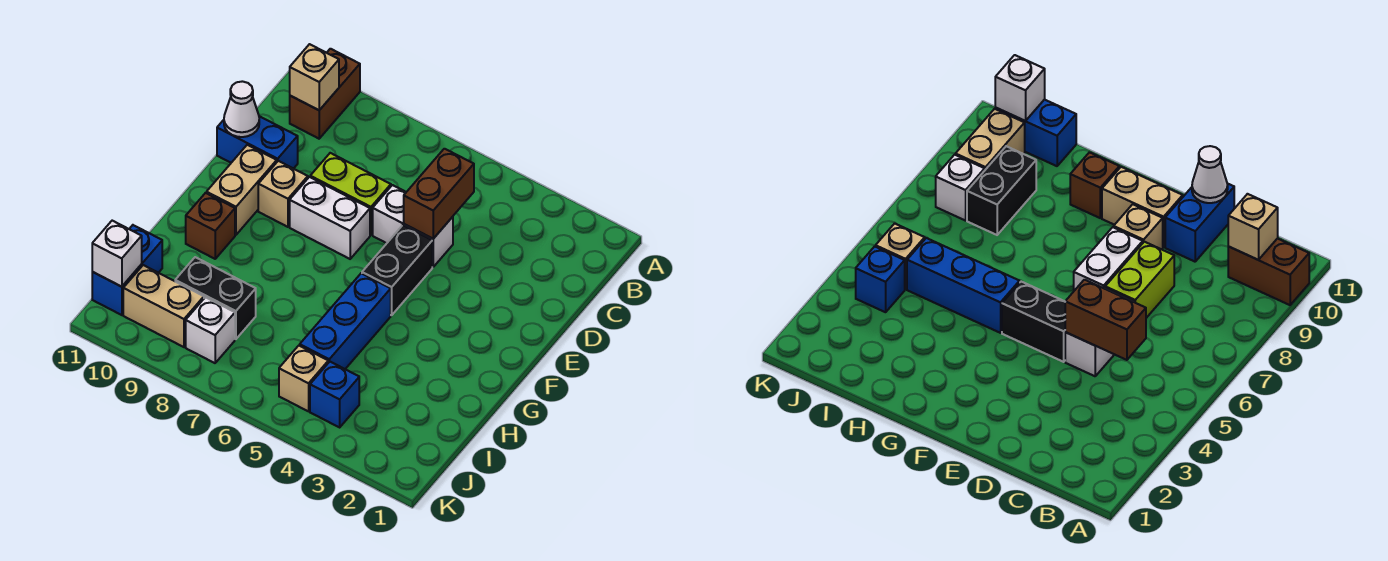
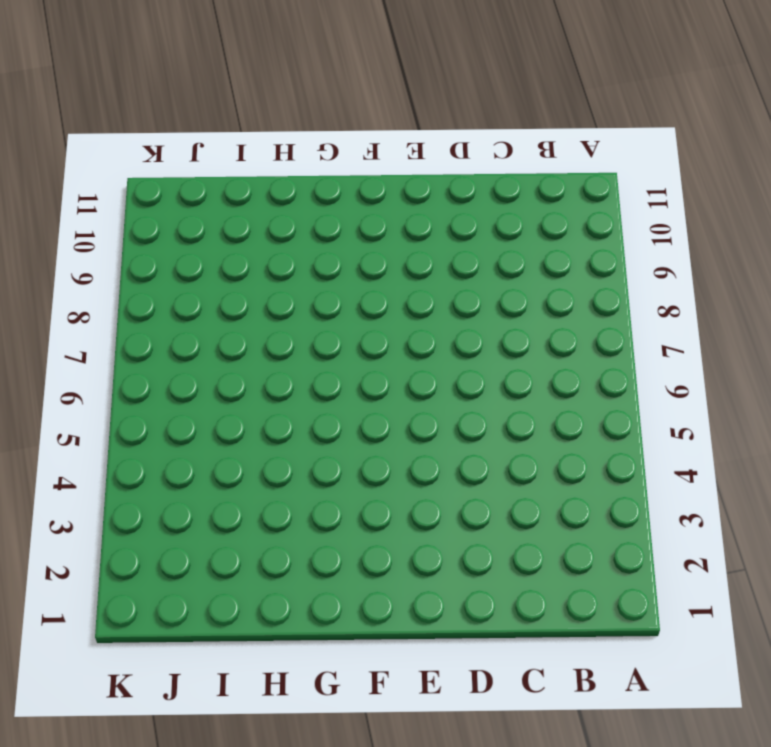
none -> brown 1x2 brick [290,49,360,139]
none -> white 1x2 brick [373,185,453,267]
none -> lime 1x2 brick [310,153,391,235]

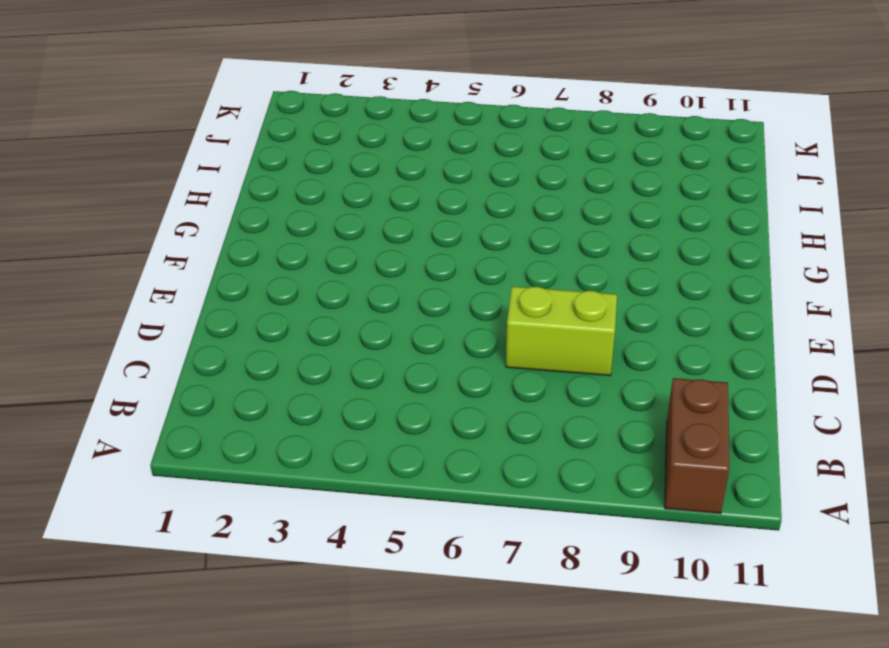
none -> white 1x2 brick [373,185,453,267]
none -> blue 1x2 brick [217,116,298,169]
none -> black 1x2 brick [362,225,432,315]

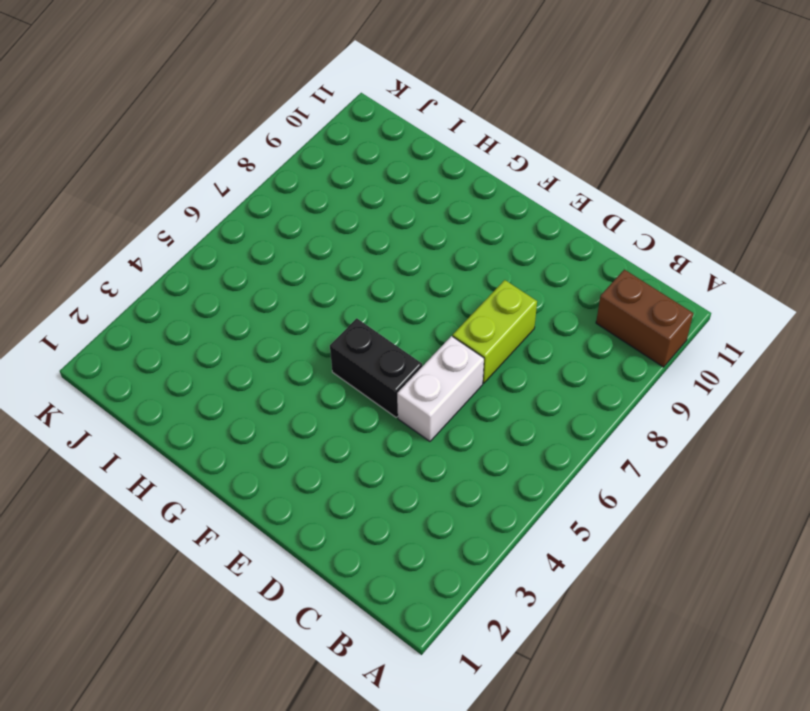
none -> blue 1x2 brick [217,116,298,169]
none -> white 1x2 brick [290,177,370,259]
none -> tan 1x1 brick [258,161,308,227]

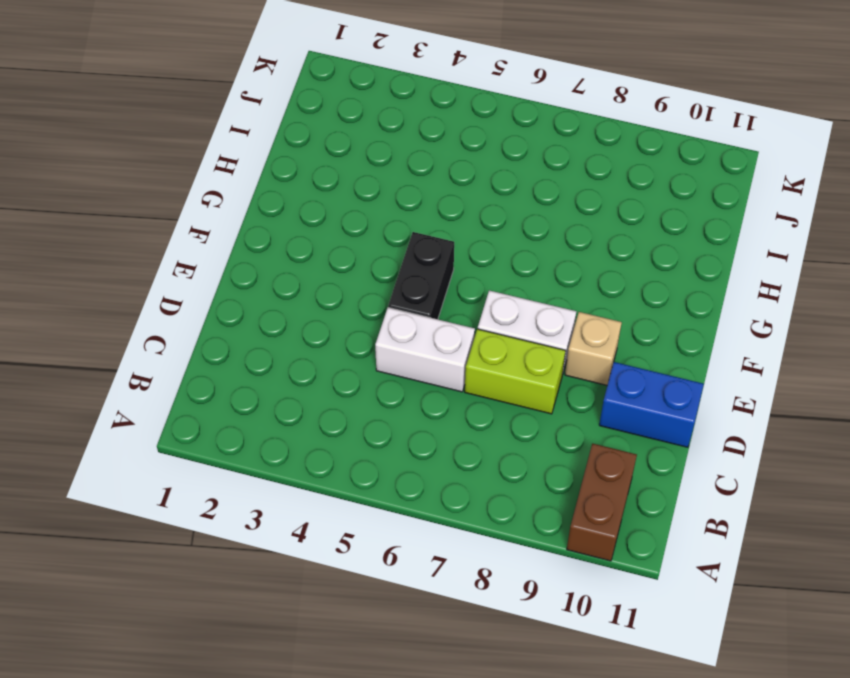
none -> tan 1x2 brick [207,145,277,235]
none -> blue 1x3 brick [300,273,391,369]
none -> brown 1x1 brick [186,193,235,259]

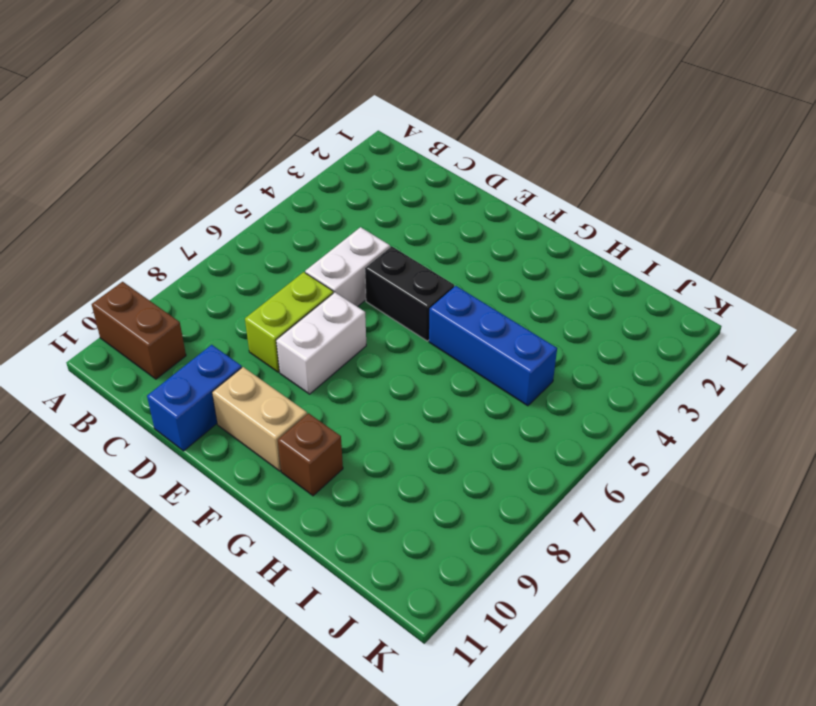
none -> tan 1x1 brick [258,161,308,227]
none -> black 1x2 brick [175,257,256,339]
none -> blue 1x2 brick [92,225,162,315]

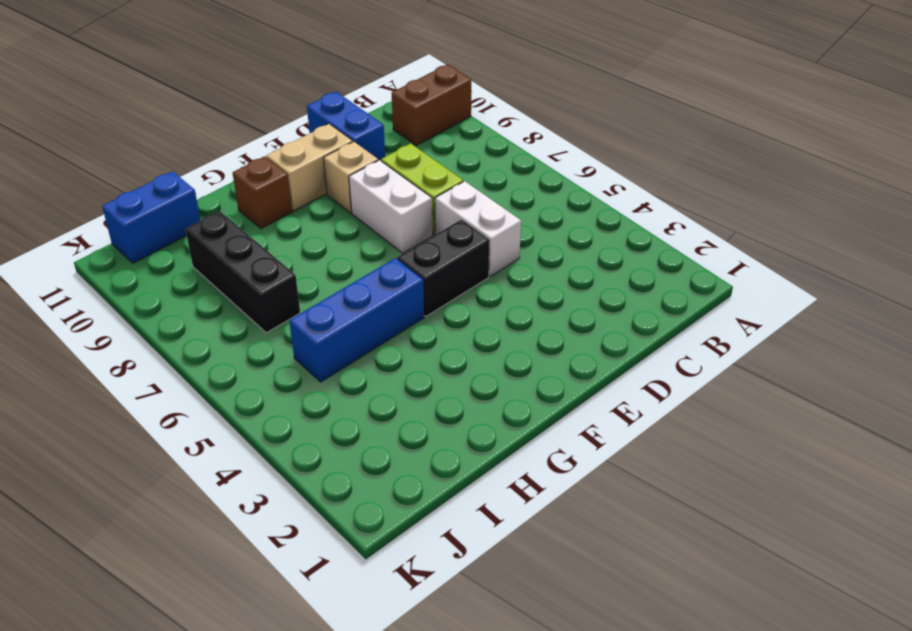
black 1x3 brick [185,211,300,333] -> black 1x2 brick [175,257,256,339]
none -> blue 1x1 brick [310,362,359,427]
none -> tan 1x1 brick [279,346,328,411]
none -> white 1x1 brick [186,297,235,363]

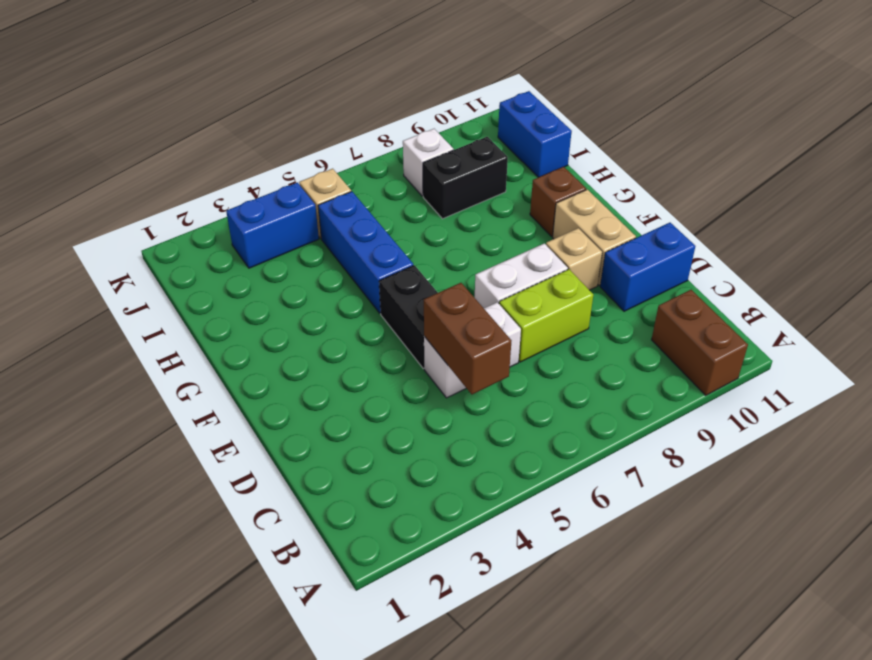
blue 1x2 brick [226,183,319,268] -> blue 1x1 brick [310,362,359,427]
none -> tan 1x2 brick [123,265,204,347]
none -> tan 1x1 brick [290,44,339,110]
none -> white 1x1 cone [224,81,259,137]

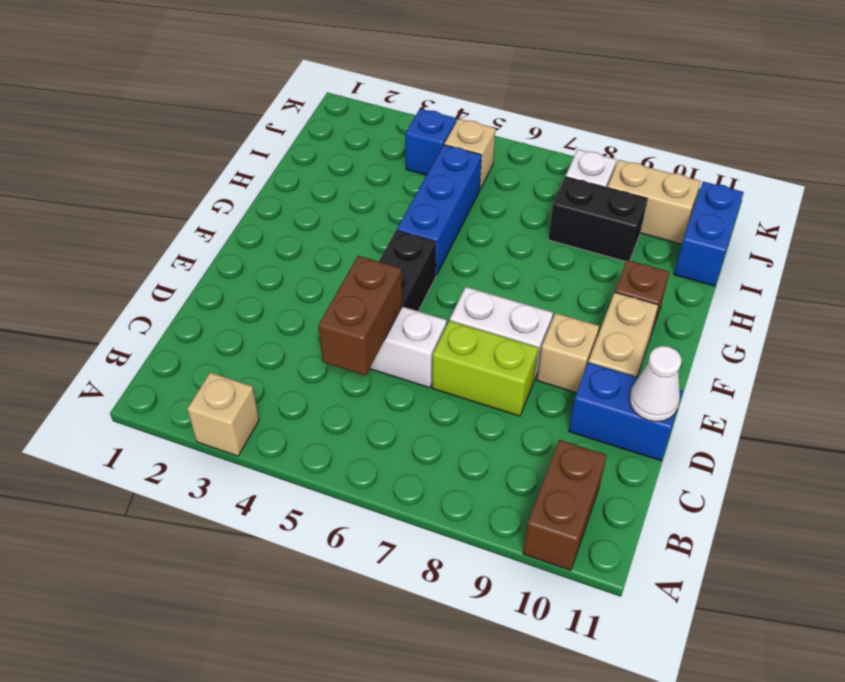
tan 1x1 brick [187,372,259,456] -> tan 1x1 brick moved to [290,44,339,110]
none -> white 1x1 brick [92,221,142,287]

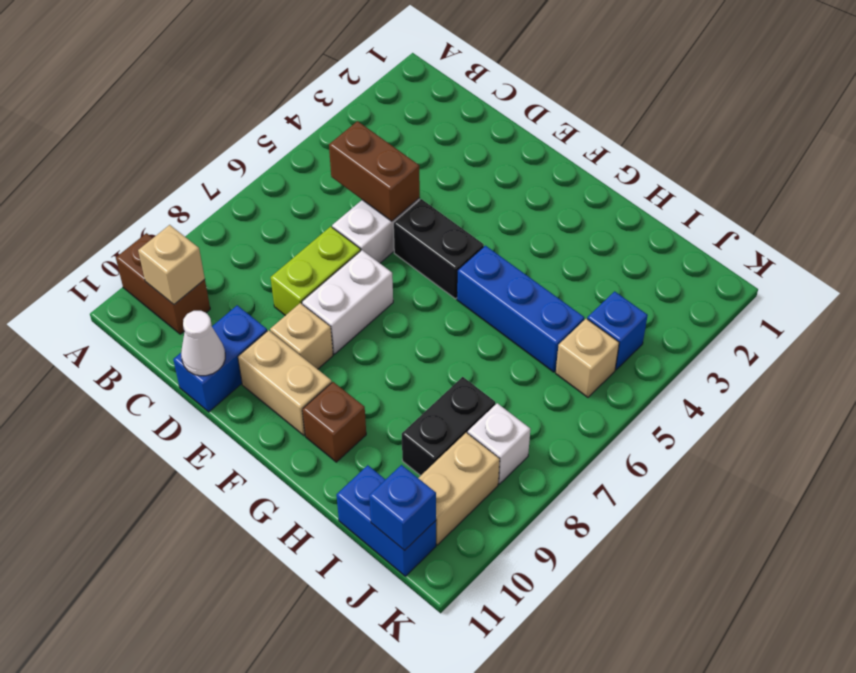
blue 1x1 brick [369,465,436,551] -> white 1x1 brick [92,221,142,287]

